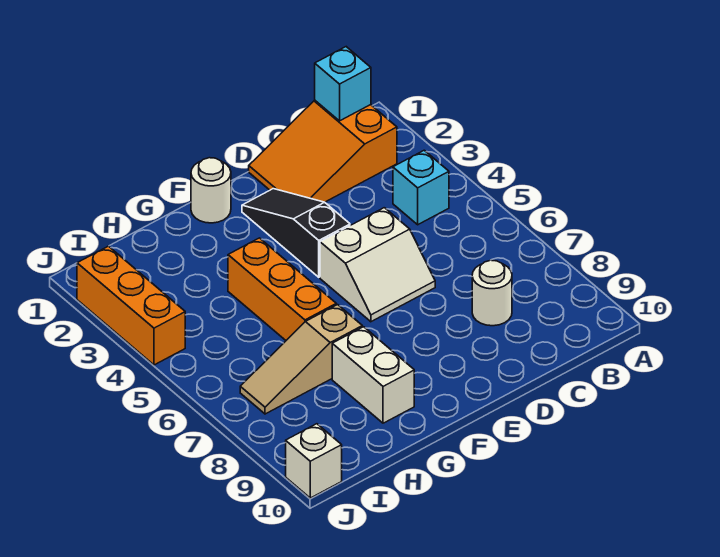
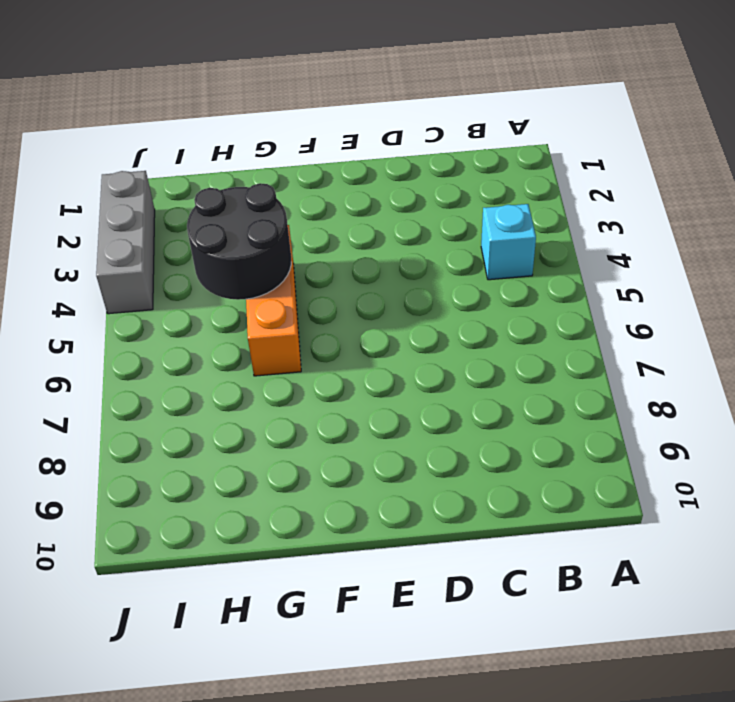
black 2x2 round brick [187,183,291,300] -> none
grey 1x3 brick [96,171,155,314] -> orange 1x3 brick [77,246,185,365]
none -> orange 2x3 slope [249,100,397,202]
none -> white 1x1 round brick [472,260,512,326]
none -> white 2x2 slope [320,208,435,322]

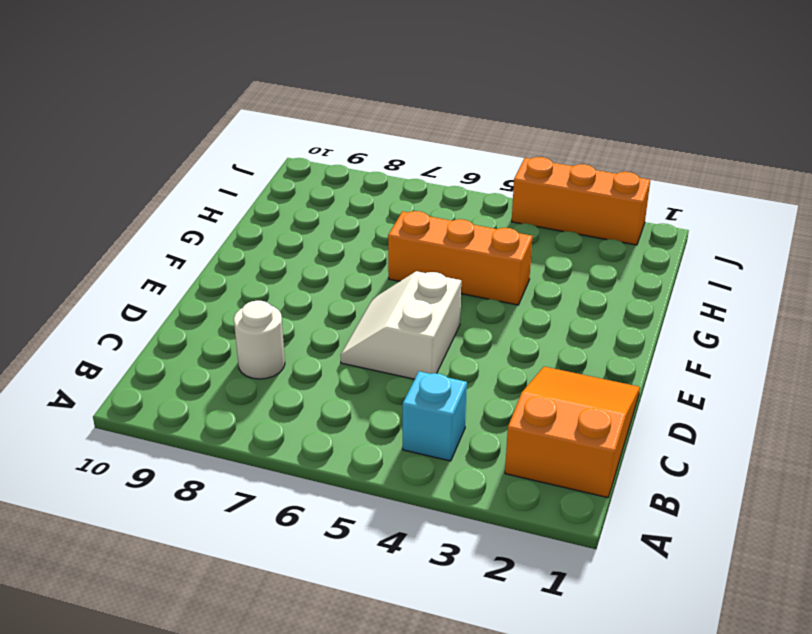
none -> black 1x3 slope [242,189,350,277]
none -> white 1x1 round brick [191,158,231,223]
none -> tan 1x3 slope [240,305,362,414]

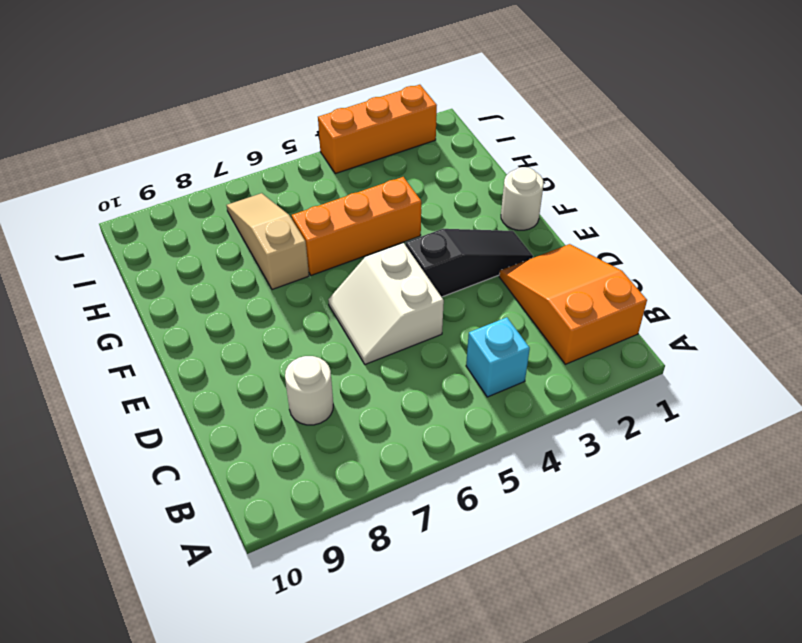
none -> white 1x2 brick [332,327,414,423]
none -> white 1x1 brick [286,424,342,498]
none -> cyan 1x1 brick [315,47,371,121]

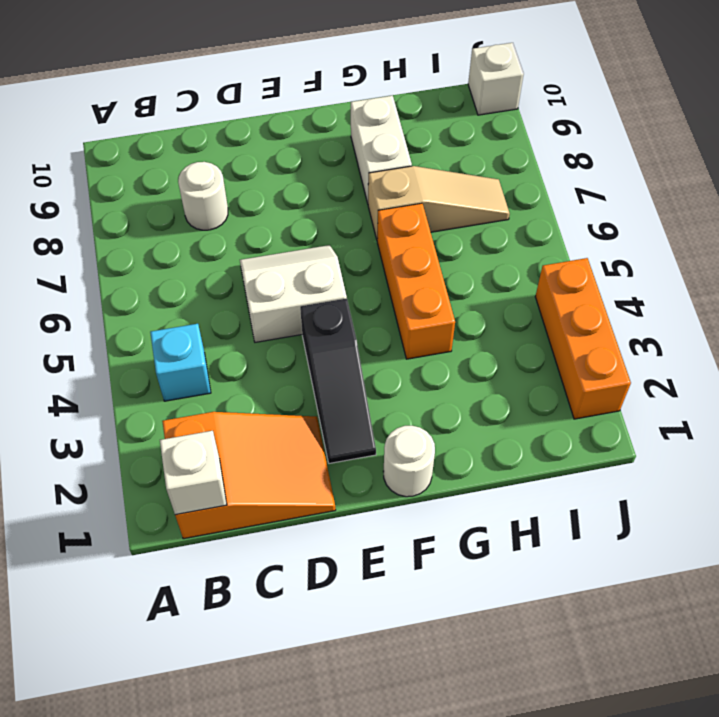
white 1x1 brick [160,431,227,515] -> cyan 1x1 brick [315,47,371,121]

